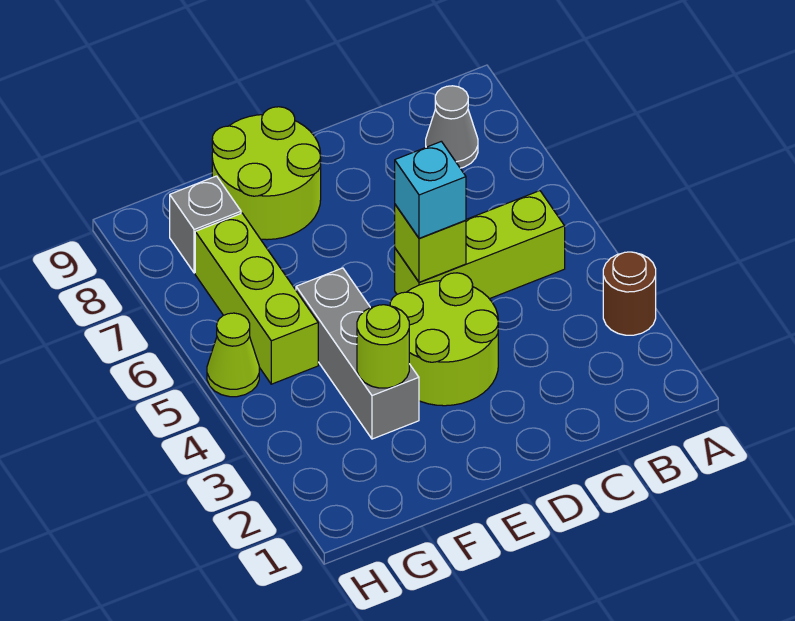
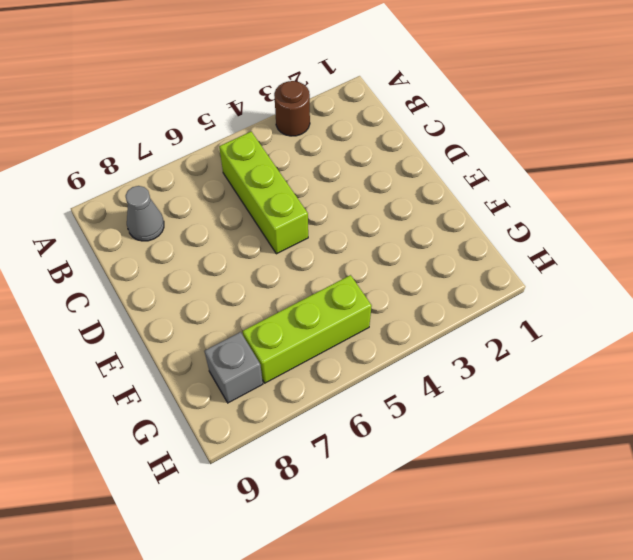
none -> lime 2x2 round brick [390,273,498,406]
none -> lime 2x2 round brick [212,107,321,240]
none -> grey 1x3 brick [296,268,419,439]

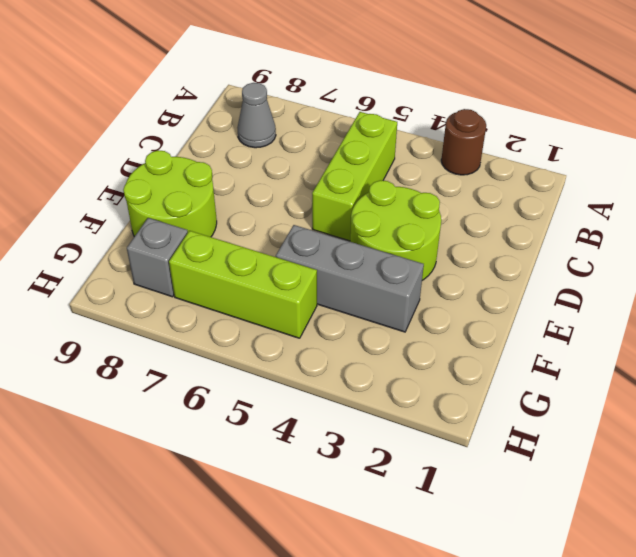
none -> lime 1x1 cone [207,313,259,397]
none -> lime 1x1 brick [395,205,466,282]
none -> lime 1x1 round brick [357,305,409,388]

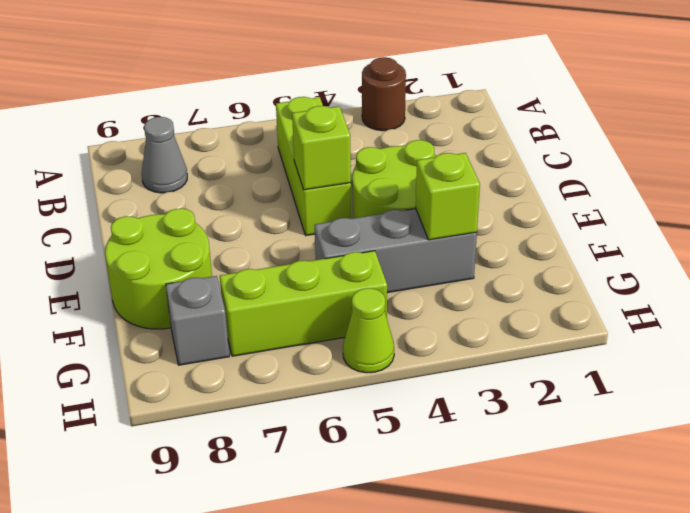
lime 1x1 brick [416,153,480,240] -> lime 1x1 round brick [357,305,409,388]
none -> cyan 1x1 brick [395,141,466,239]

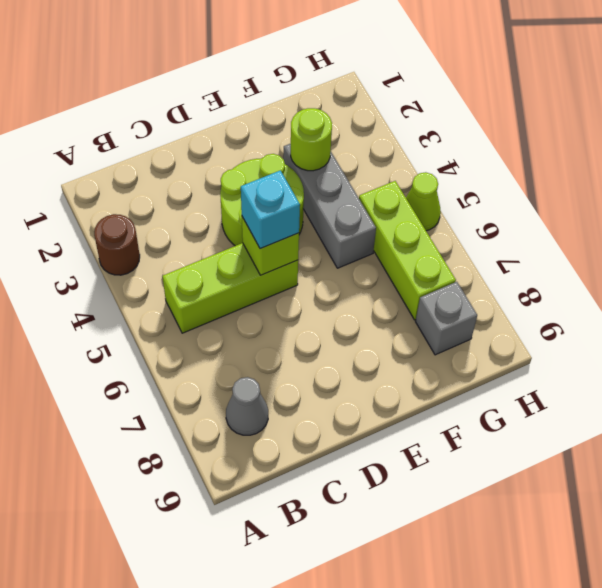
none -> lime 2x2 round brick [212,107,321,240]

